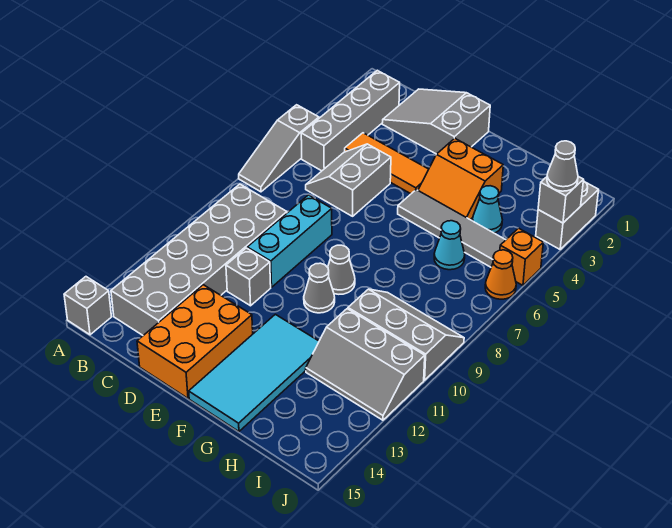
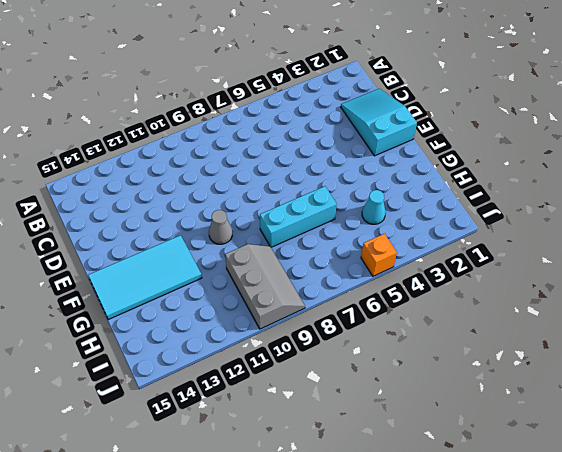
cyan 2x3 slope [341,89,417,156] -> grey 2x3 slope [382,89,490,154]
cyan 1x3 brick [260,186,337,247] -> cyan 1x3 brick moved to [247,195,332,287]
none -> grey 1x3 slope [239,105,319,192]
none -> grey 1x1 brick [64,277,112,335]
none -> grey 1x4 brick [301,70,400,171]

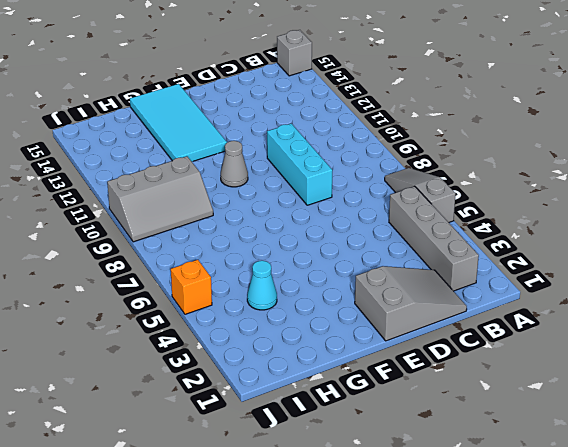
none -> grey 2x6 brick [111,184,287,335]
none -> orange 1x3 tile [345,133,429,194]
none -> grey 2x2 slope [306,144,391,216]

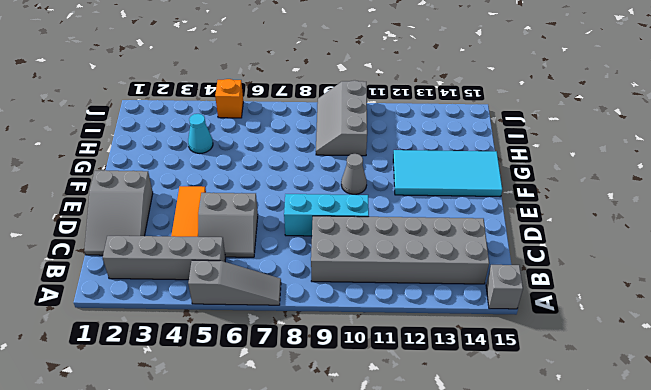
none -> grey 1x1 brick [226,248,271,306]
none -> orange 2x3 brick [137,285,253,398]
none -> orange 2x2 slope [418,138,503,220]

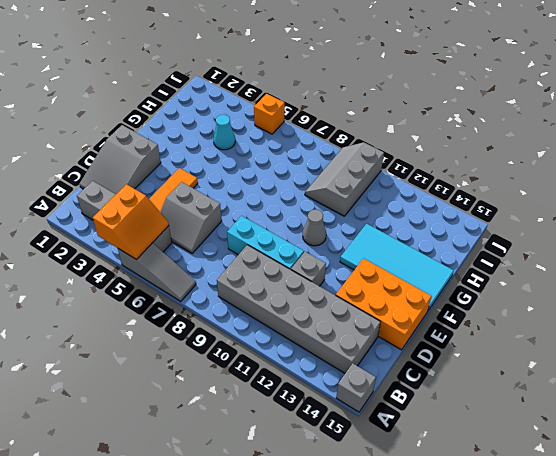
orange 2x2 slope [93,184,169,260] -> orange 2x2 slope moved to [418,138,503,220]
none -> grey 1x4 tile [398,190,505,267]
none -> grey 1x1 cone [328,245,355,294]
none -> cyan 1x1 cone [434,221,465,270]

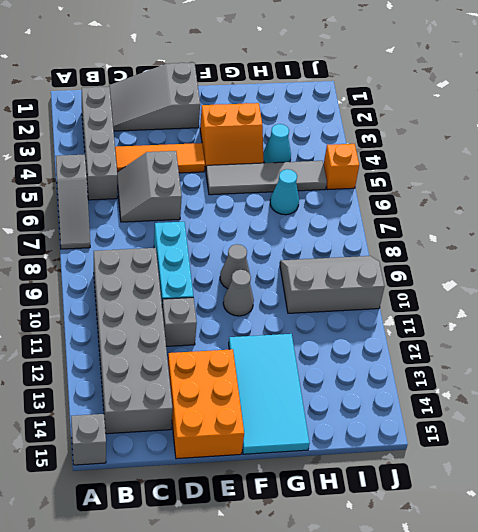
none -> grey 2x3 slope [306,309,425,420]
none -> grey 1x2 brick [536,181,599,249]
none -> orange 1x1 cone [485,250,516,299]

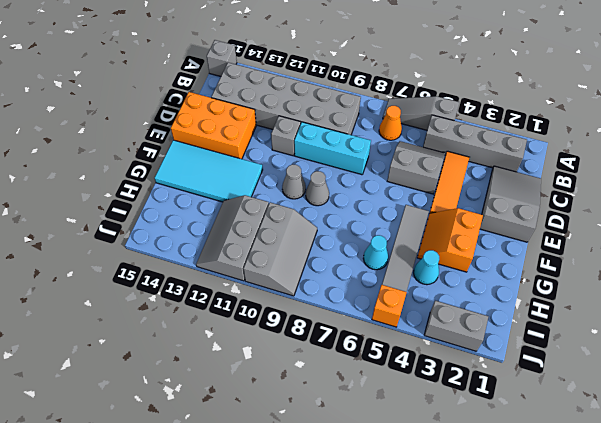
orange 1x1 cone [379,106,402,140] -> orange 1x1 cone moved to [485,250,516,299]
none -> grey 1x1 brick [538,176,583,223]
none -> grey 1x1 cone [547,141,578,191]

